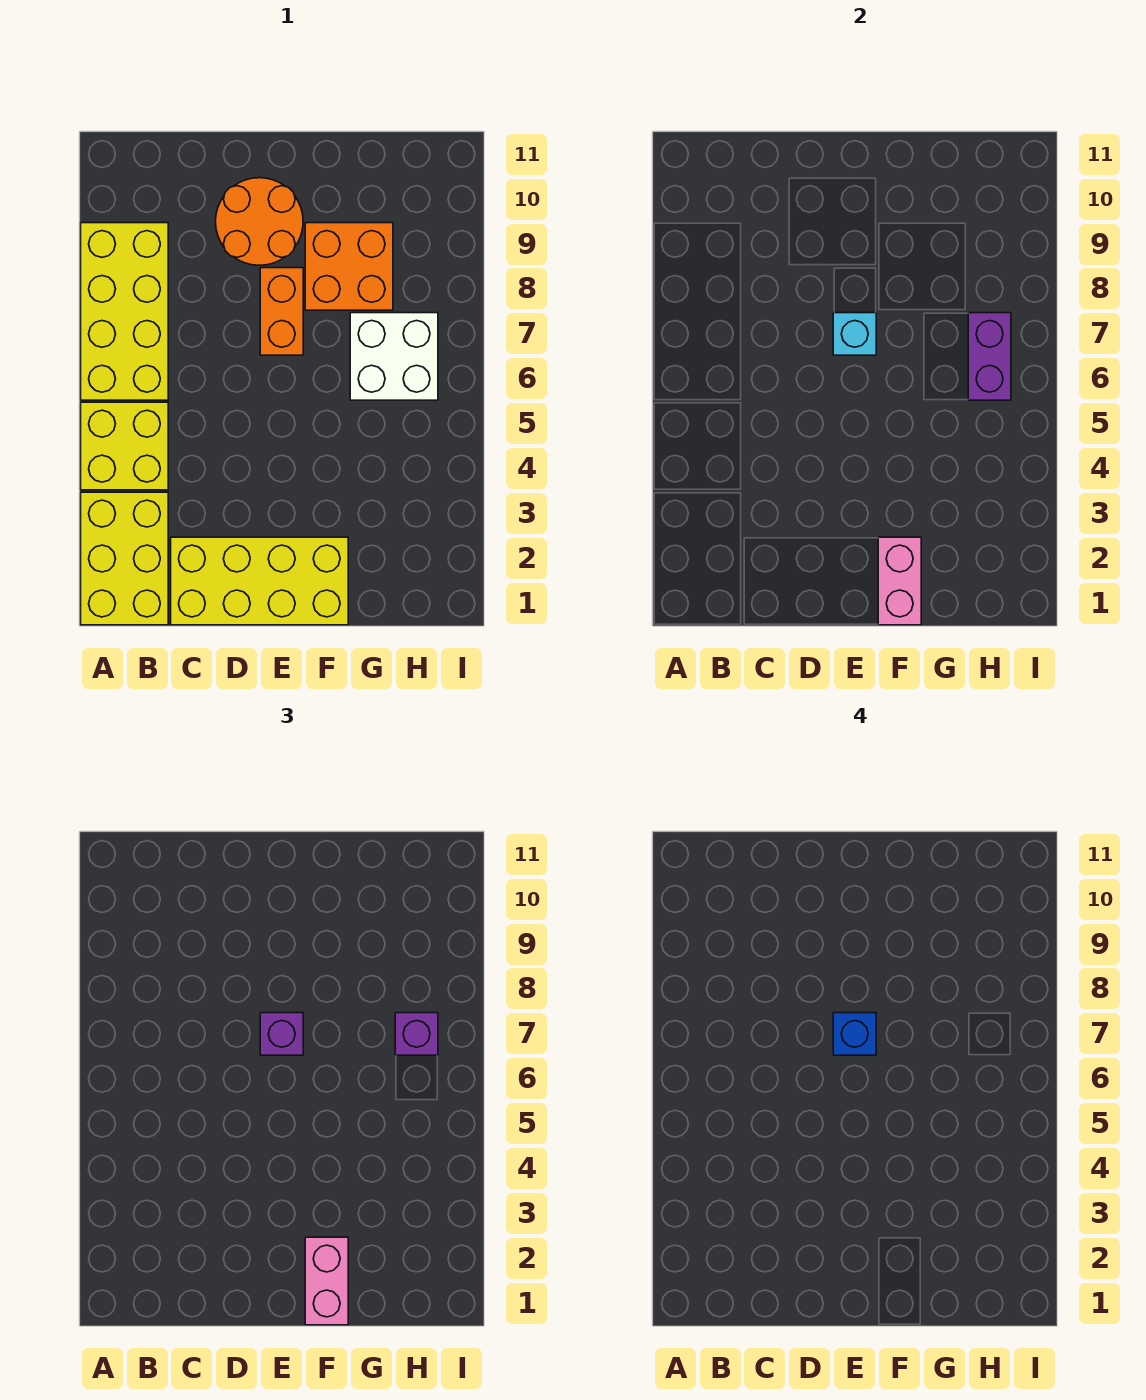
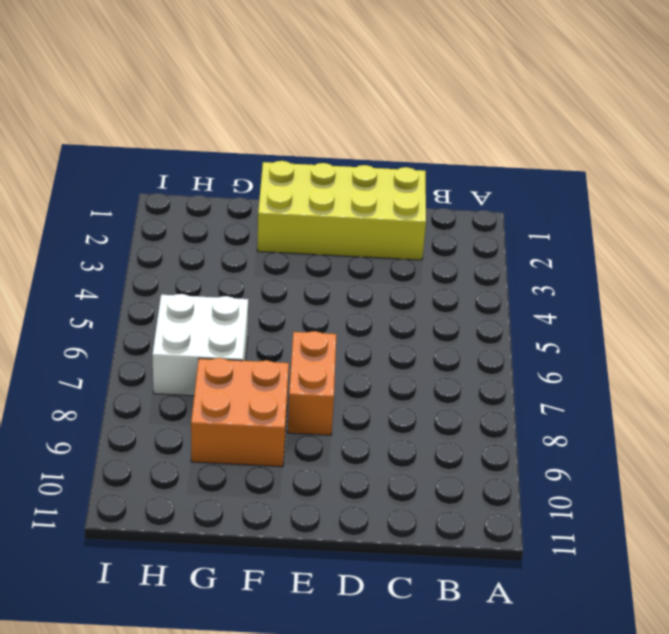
none -> yellow 2x3 brick [81,492,168,625]
none -> yellow 2x2 brick [81,402,168,490]
none -> yellow 2x4 brick [81,223,168,400]

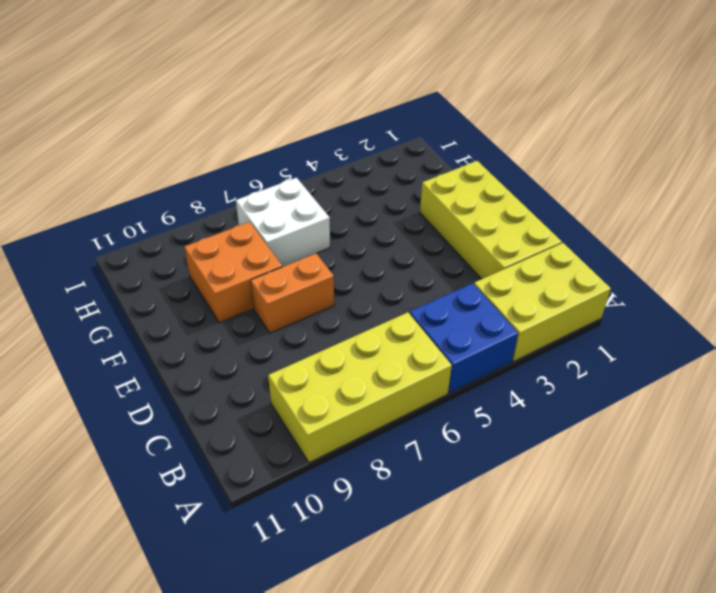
blue 2x2 brick [410,283,518,393] -> yellow 2x2 brick [81,402,168,490]
none -> orange 2x2 round brick [216,178,303,265]
none -> cyan 1x1 brick [833,313,876,355]
none -> pink 1x2 brick [878,537,921,625]

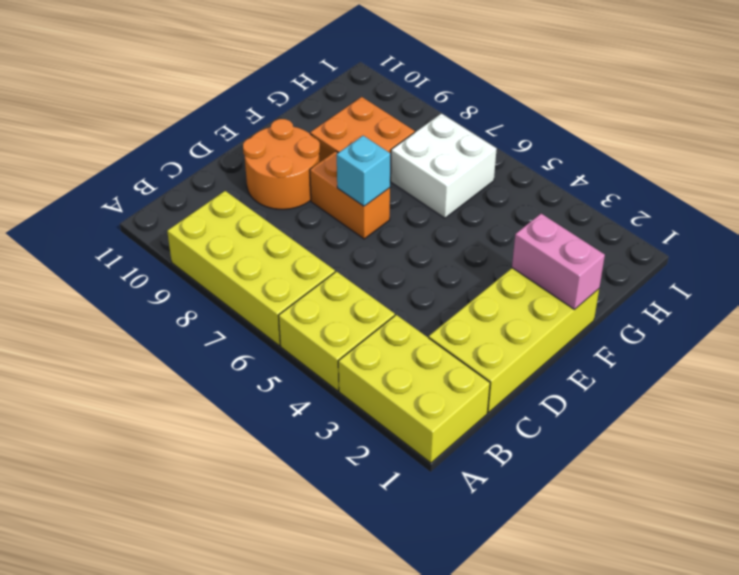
none -> purple 1x2 brick [968,313,1011,400]
none -> purple 1x1 brick [260,1013,303,1055]
none -> pink 1x2 brick [305,1237,348,1325]

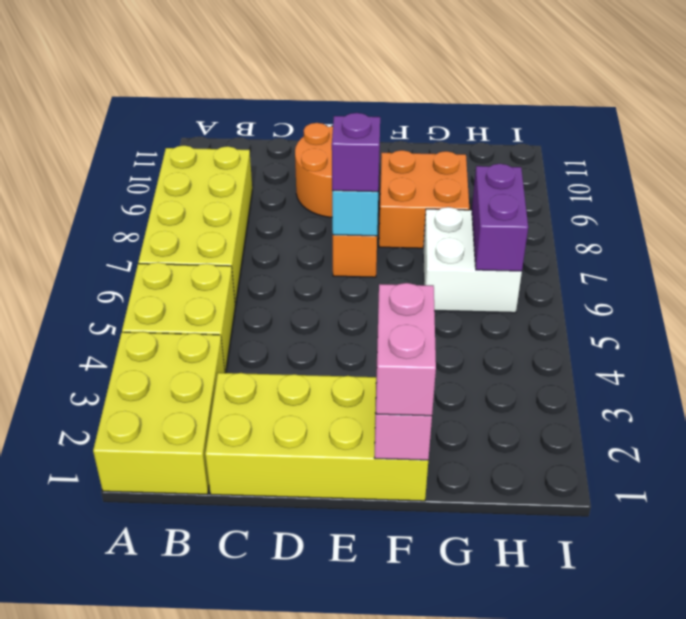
none -> purple 1x1 brick [395,1013,438,1055]
none -> blue 1x1 brick [833,1013,876,1055]

